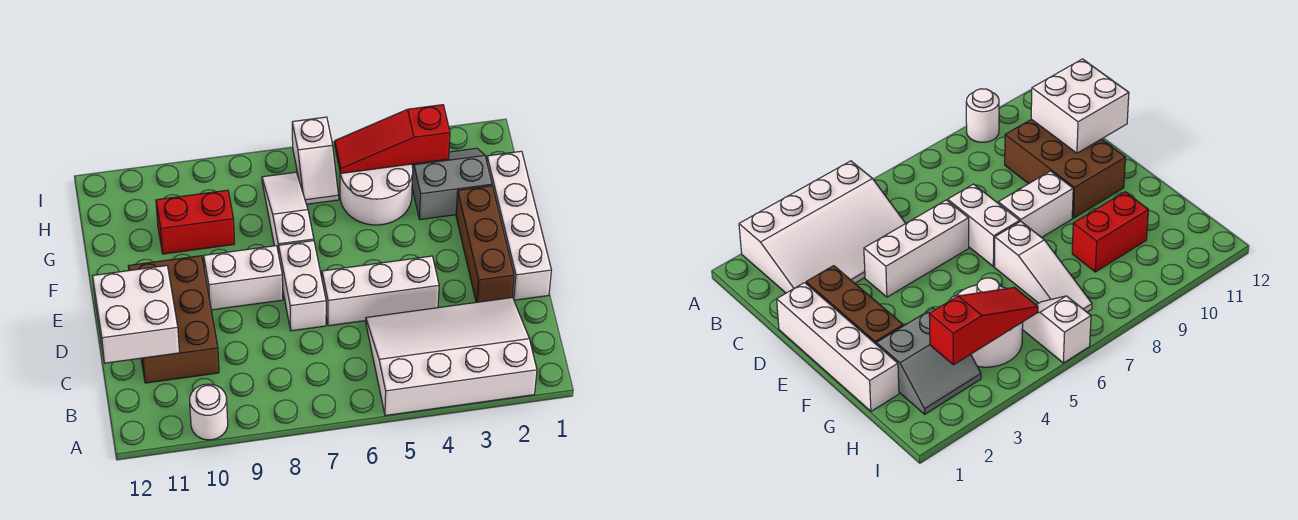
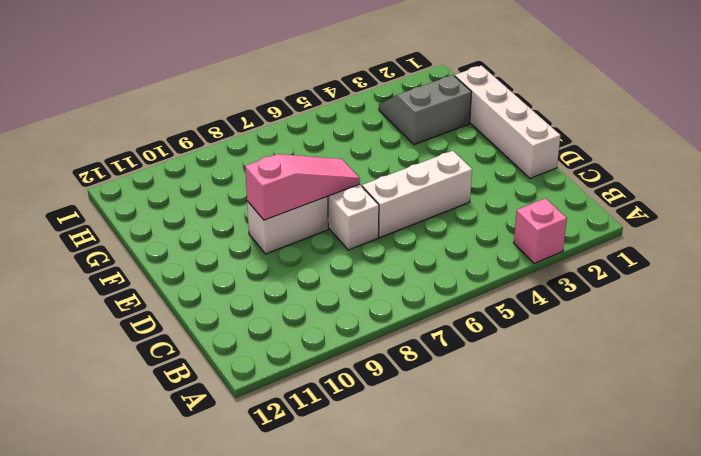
pink 1x1 brick [514,198,567,263] -> white 3x4 slope [366,297,537,416]
pink 1x3 slope [245,154,360,220] -> none
none -> white 1x1 round brick [190,384,228,440]
none -> brown 2x3 brick [128,256,219,383]
none -> brown 1x3 brick [456,186,514,302]

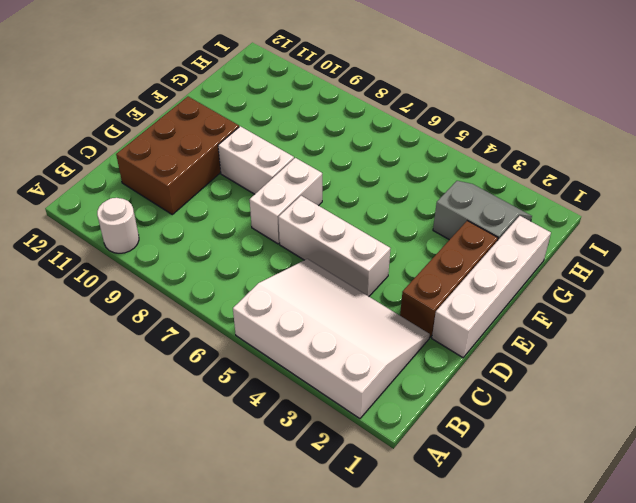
none -> white 1x3 slope [262,172,314,254]
none -> white 2x2 round brick [340,164,413,225]
none -> red 1x2 brick [156,190,235,254]

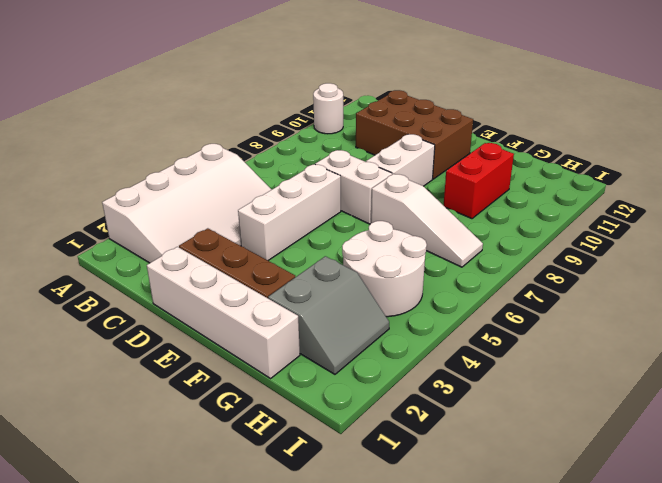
none -> white 1x2 slope [292,117,339,204]
none -> white 2x2 brick [93,266,180,363]
none -> red 1x3 slope [335,105,450,174]

